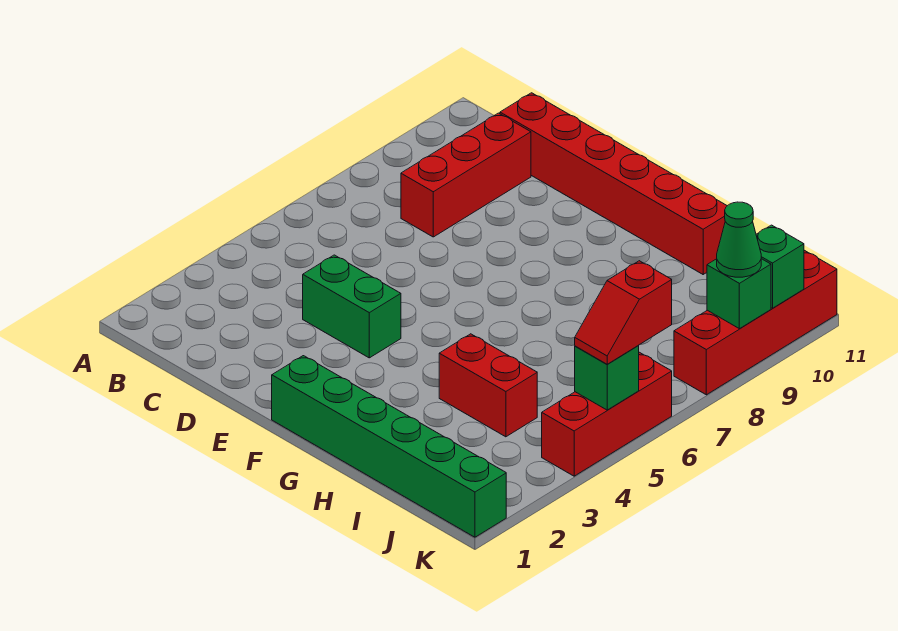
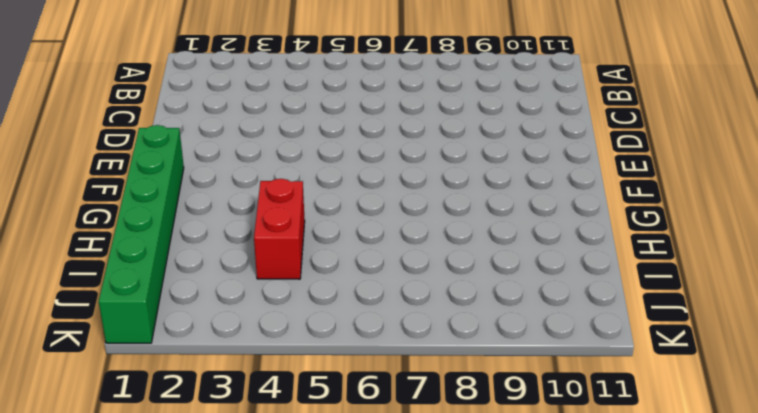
none -> red 1x3 brick [401,113,531,237]
none -> red 1x6 brick [500,93,727,274]
none -> green 1x2 brick [303,255,401,358]

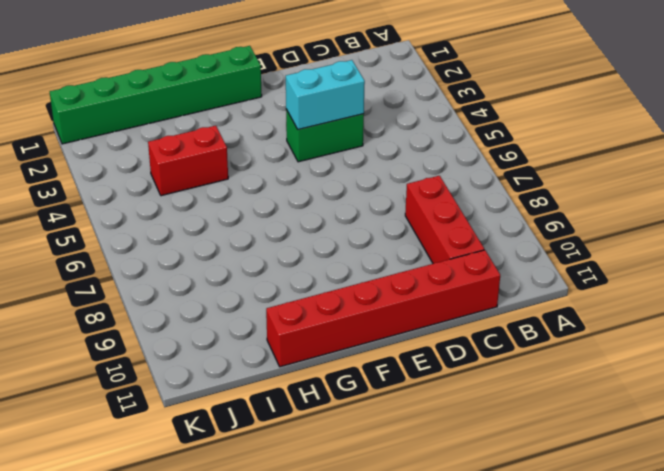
cyan 1x2 brick [286,60,365,130] -> none
none -> red 1x3 brick [542,352,672,476]
none -> red 1x4 brick [674,251,837,395]
none -> green 1x1 brick [575,345,639,410]

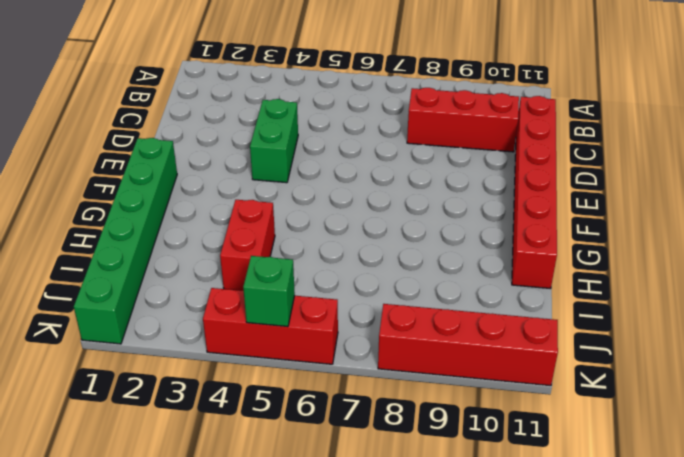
none -> green 1x1 brick [707,259,771,329]
none -> green 1x1 brick [756,225,804,308]
none -> red 1x2 slope [575,261,672,364]

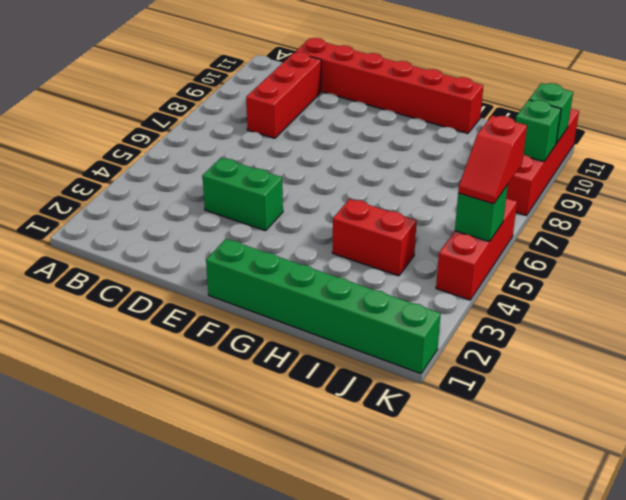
none -> green 1x1 cone [717,202,761,277]

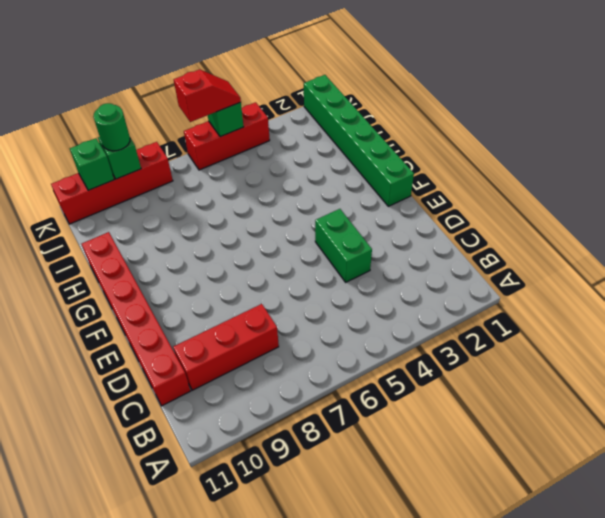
green 1x1 round brick [93,103,130,151] -> green 1x1 cone [717,202,761,277]
none -> red 1x2 brick [439,334,537,437]

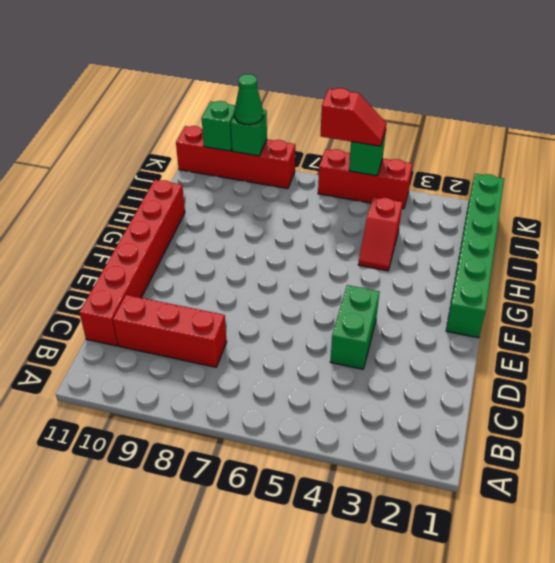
red 1x2 slope [358,197,403,271] -> red 1x2 brick [439,334,537,437]

